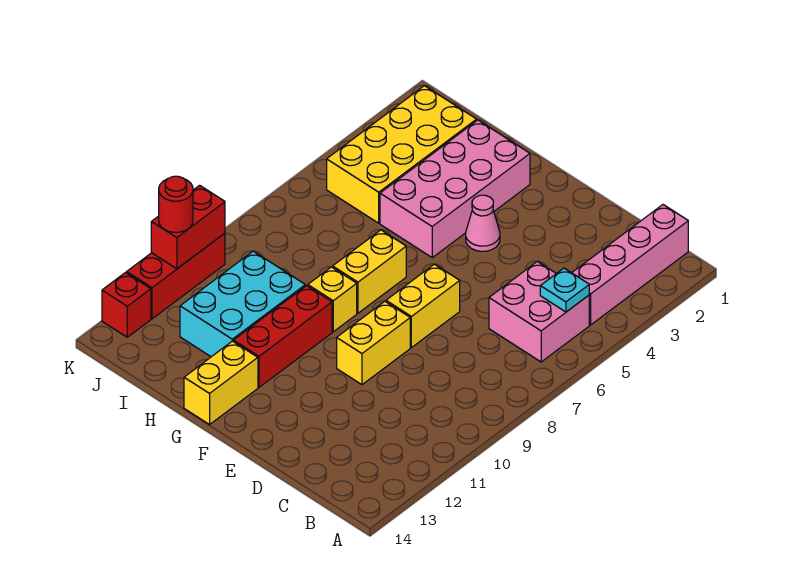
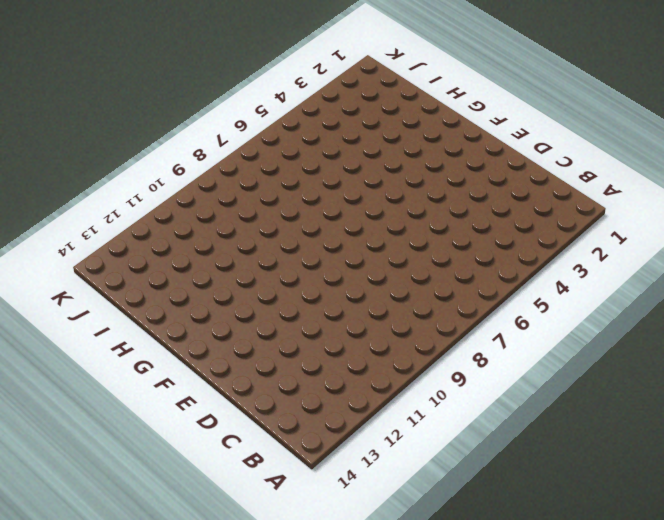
none -> pink 1x4 brick [572,205,688,325]
none -> pink 2x2 brick [489,261,589,362]
none -> yellow 1x2 brick [386,264,460,348]

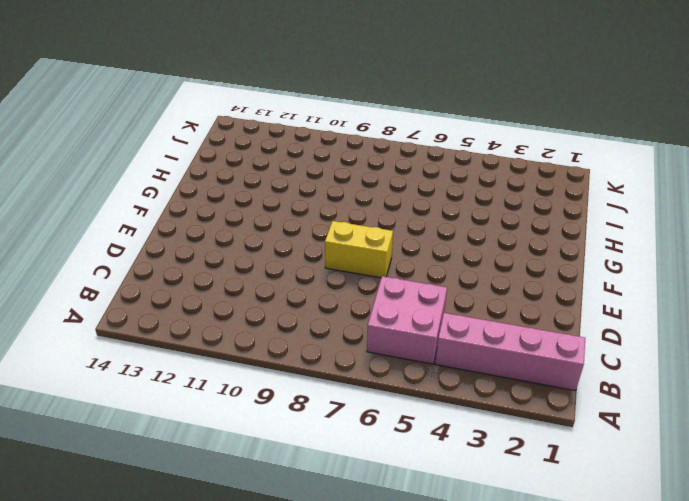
none -> yellow 1x2 brick [337,301,410,385]
none -> pink 1x1 cone [466,195,500,251]
none -> pink 2x4 brick [380,120,530,257]

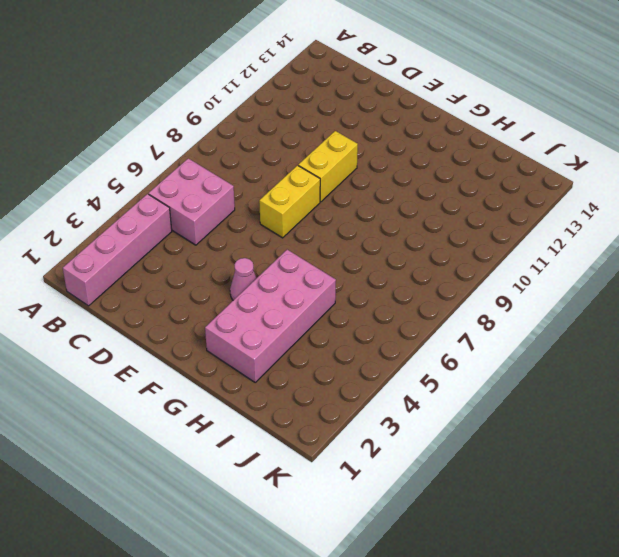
none -> yellow 1x2 brick [333,230,406,313]
none -> yellow 1x1 brick [308,267,357,332]
none -> red 1x3 brick [234,286,332,387]

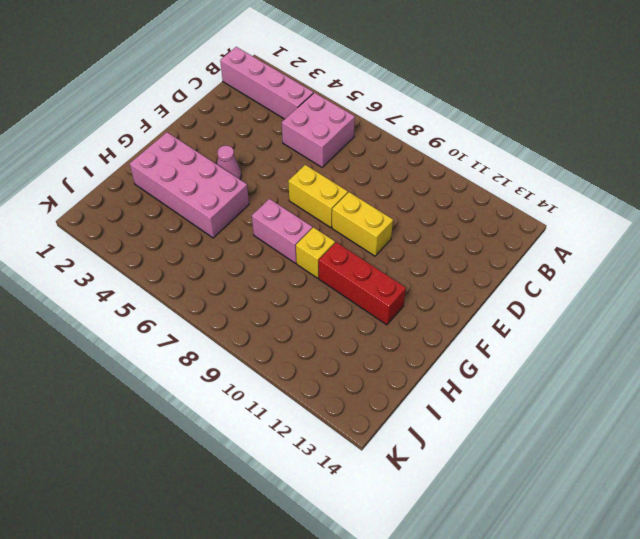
pink 1x2 brick [252,199,312,263] -> yellow 1x2 brick [333,230,406,313]
none -> yellow 1x2 brick [184,341,258,425]
none -> cyan 2x3 brick [180,251,305,357]
none -> yellow 2x4 brick [327,86,477,223]

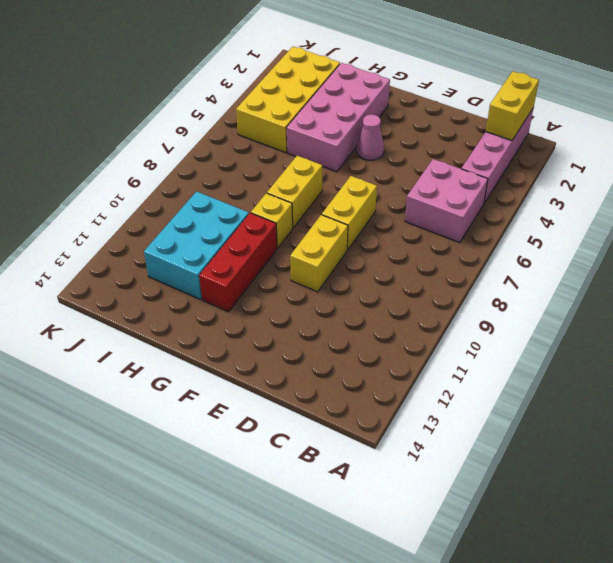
yellow 1x2 brick [486,71,539,141] -> yellow 1x2 brick moved to [184,341,258,425]
none -> red 1x3 brick [127,233,225,319]
none -> red 1x1 brick [102,273,151,337]
none -> cyan 1x1 plate [540,268,589,312]

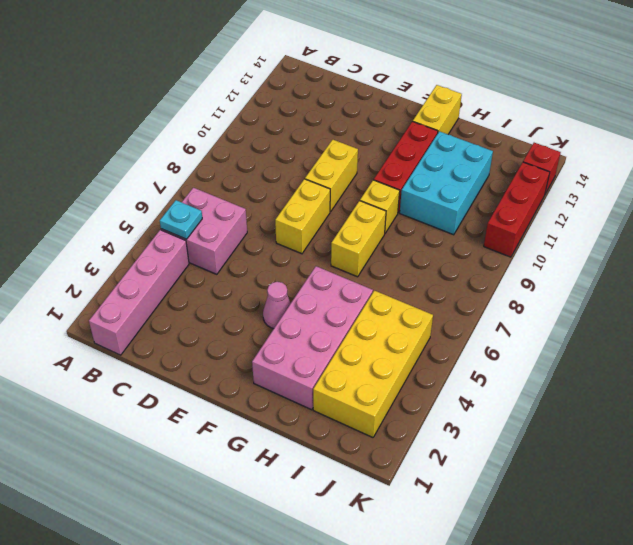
none -> red 1x2 brick [151,185,225,269]
none -> red 1x1 round brick [159,176,193,232]

